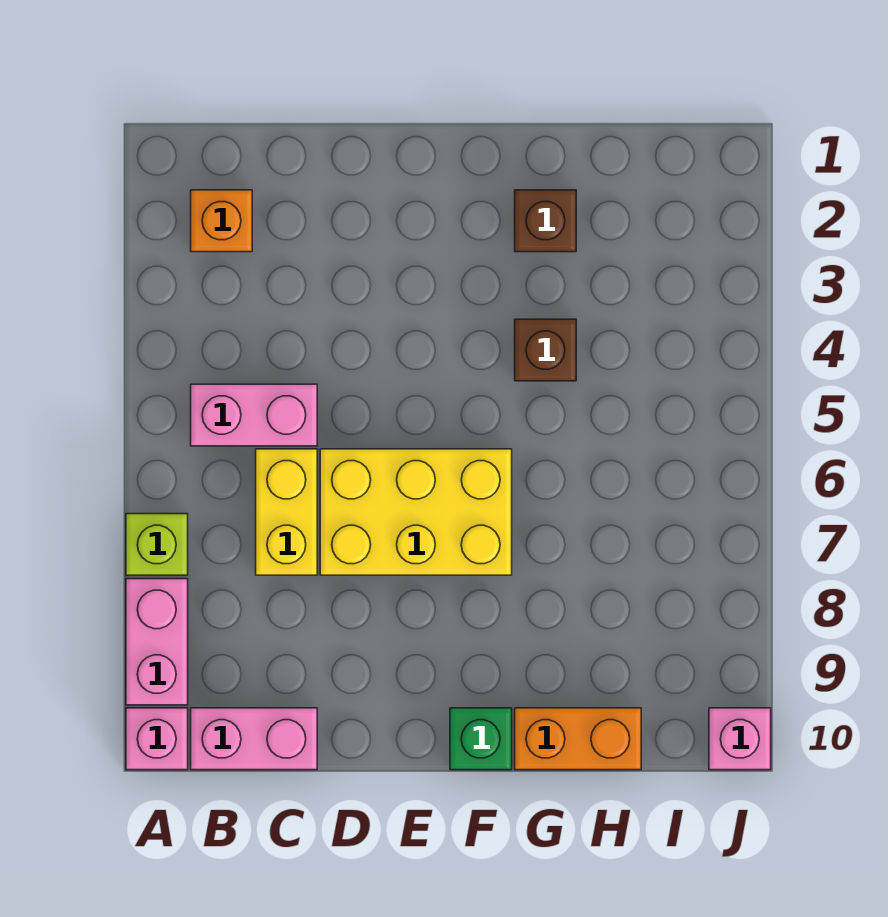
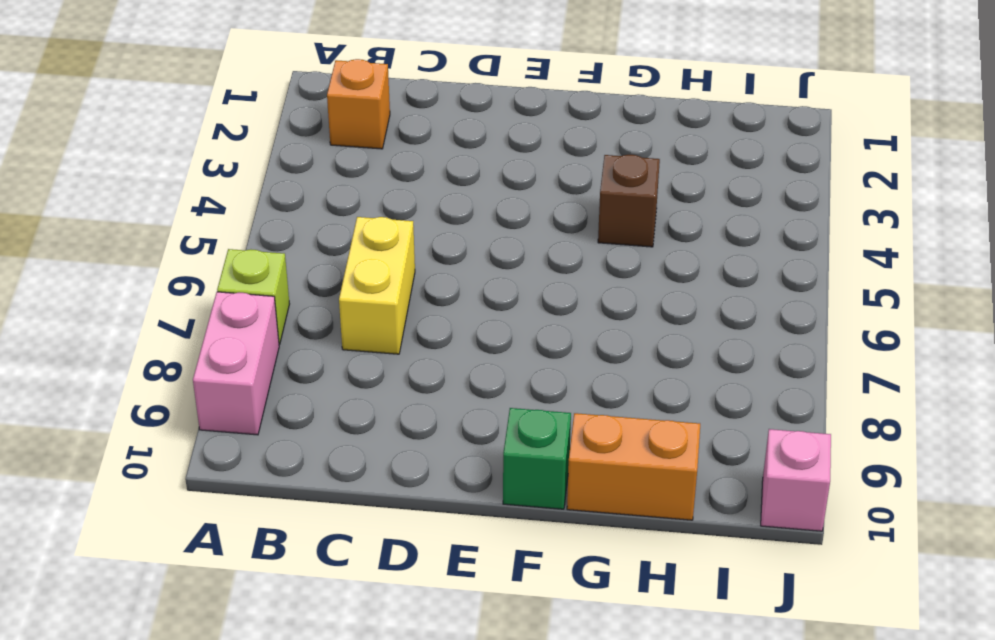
none -> pink 1x1 brick [126,708,188,770]
none -> pink 1x2 brick [191,384,317,446]
none -> pink 1x2 brick [191,708,317,770]

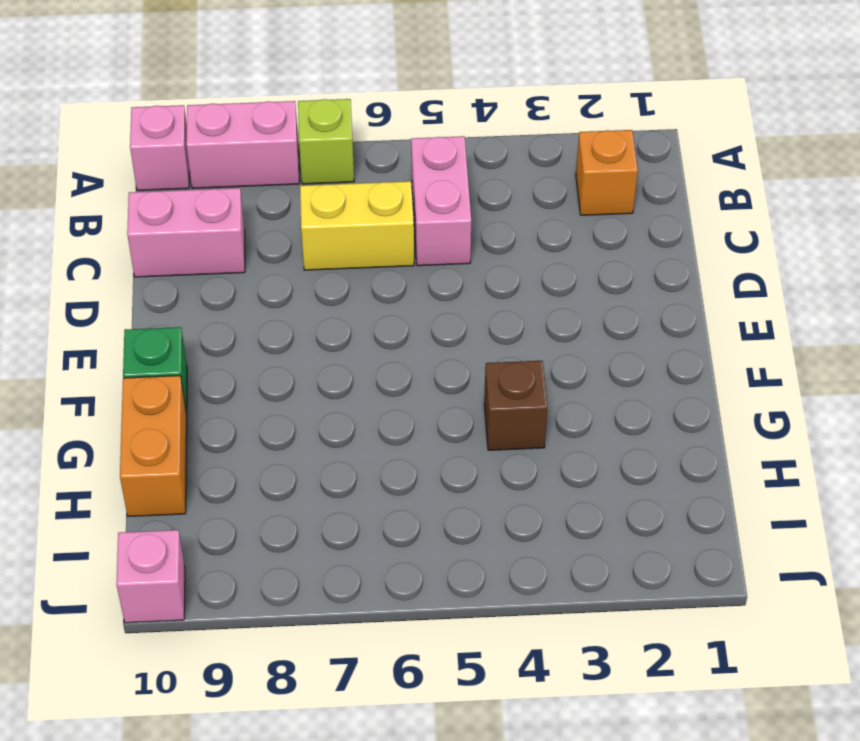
pink 1x2 brick [127,188,245,277] -> pink 1x2 brick turned to [191,708,317,770]
none -> yellow 2x3 brick [320,449,512,575]
none -> brown 1x1 brick [515,190,576,252]

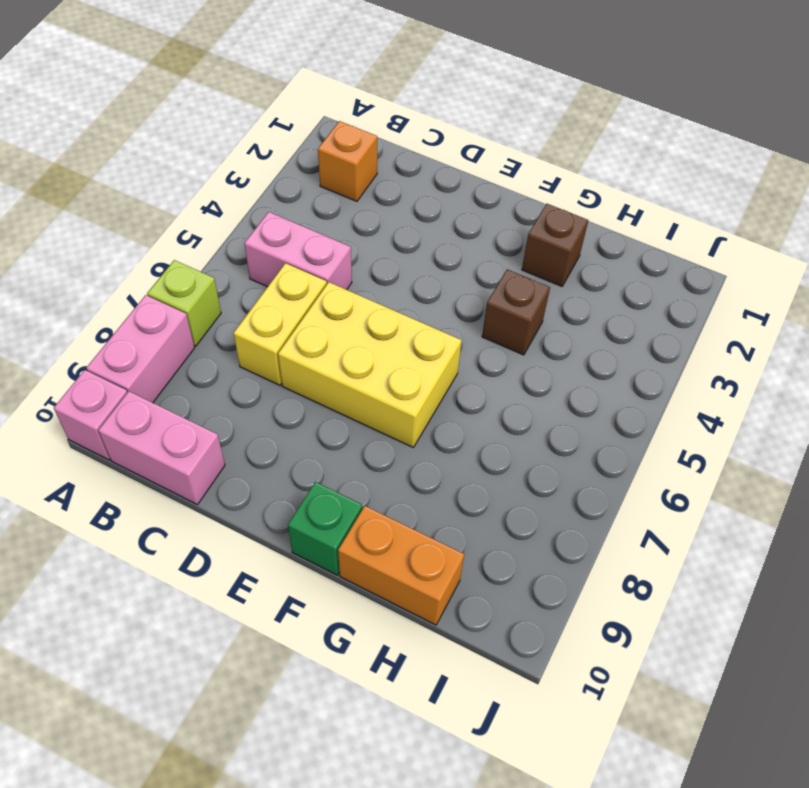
none -> pink 1x1 brick [709,708,771,770]

